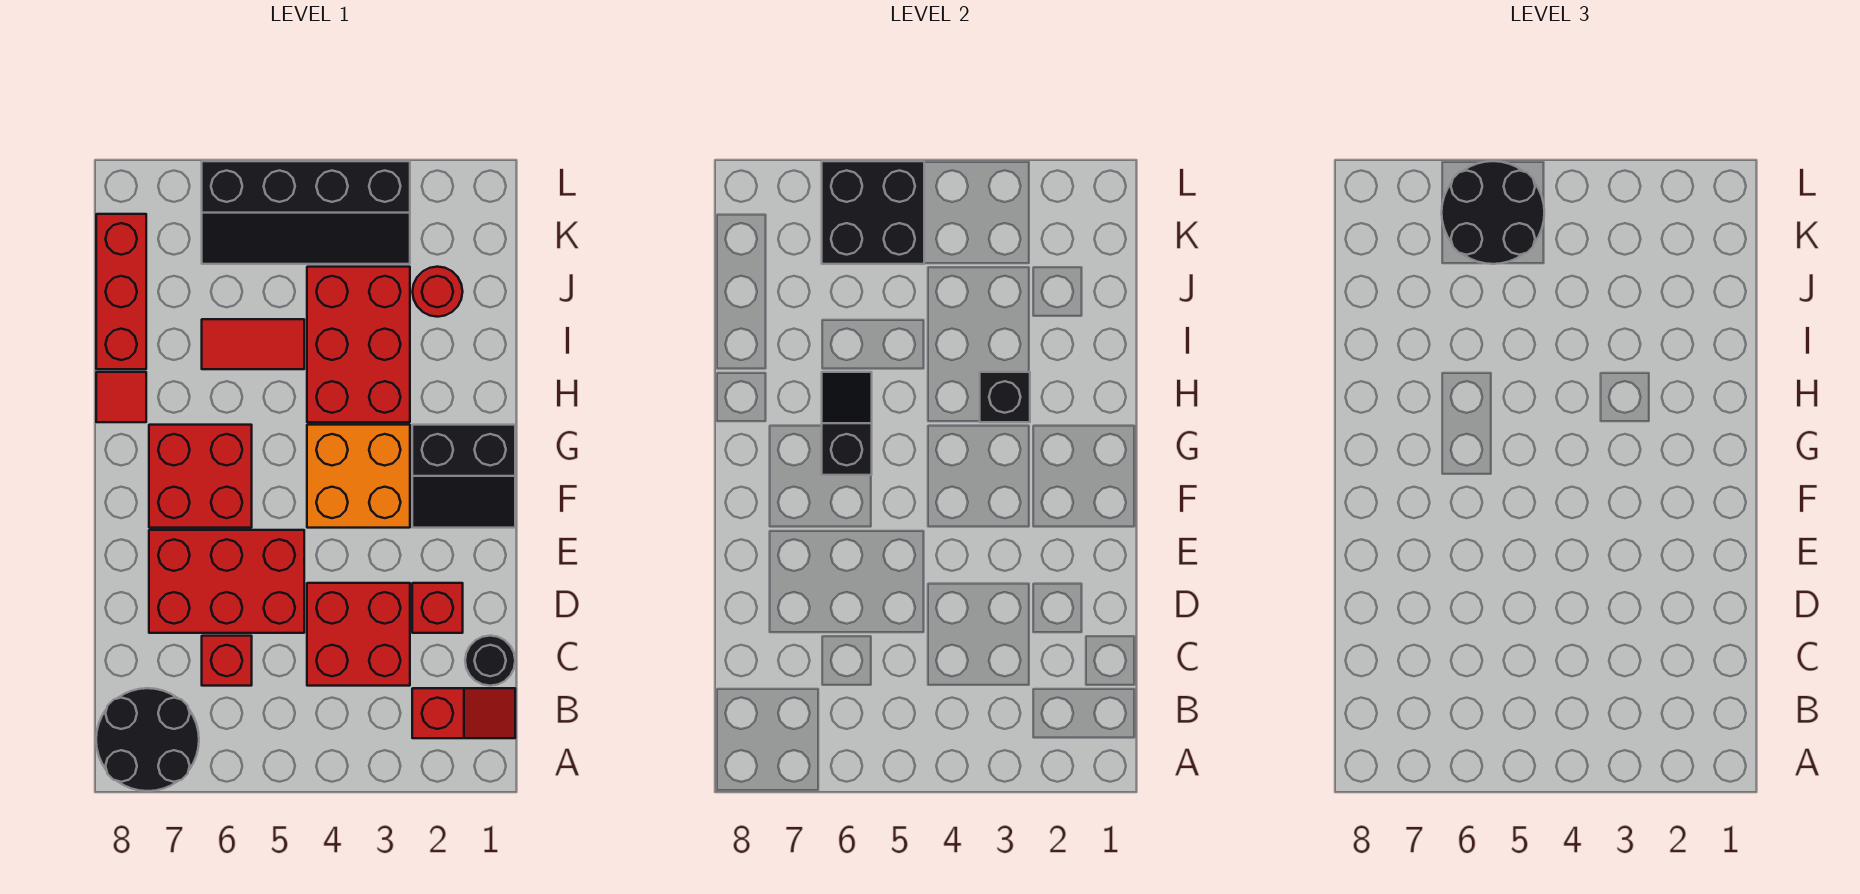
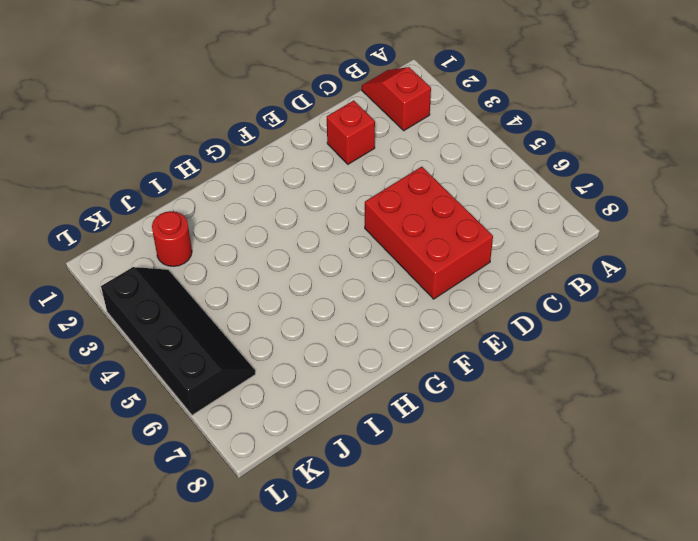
none -> black 2x2 round brick [96,688,199,791]
none -> black 1x1 round brick [465,636,515,686]
none -> red 2x2 brick [307,583,410,686]

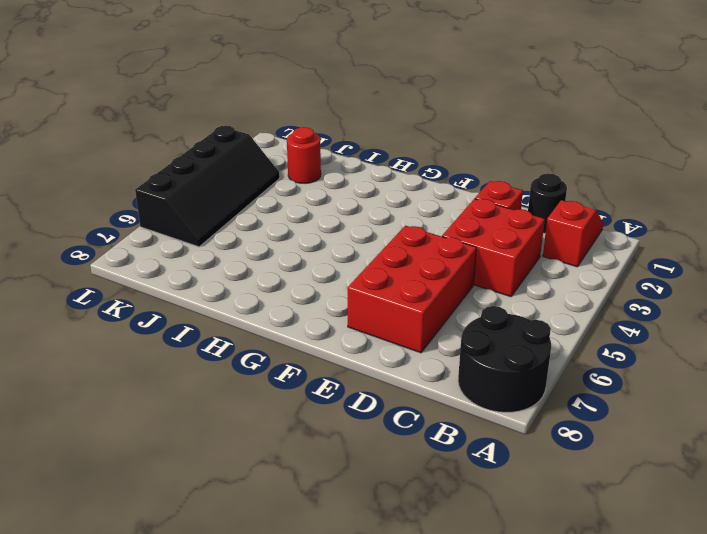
none -> red 1x1 brick [202,636,252,686]
none -> black 2x2 slope [412,425,515,528]
none -> orange 2x2 brick [307,425,410,528]

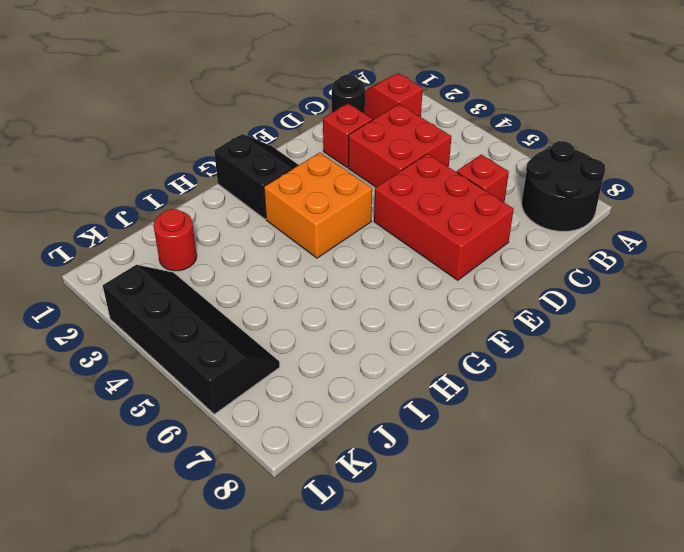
none -> red 2x2 brick [149,425,252,528]
none -> red 2x3 brick [307,267,410,422]
none -> red 1x1 tile [96,372,146,422]

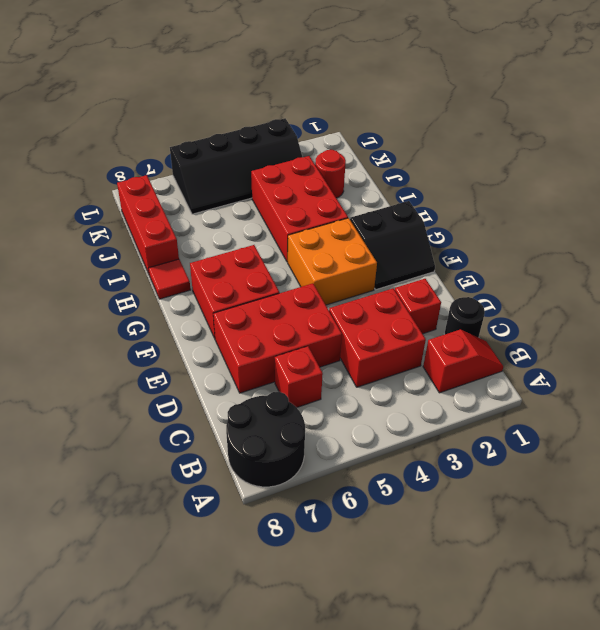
none -> red 1x2 tile [202,319,304,369]
none -> black 1x2 slope [822,372,872,475]
none -> black 1x1 brick [980,372,1030,422]

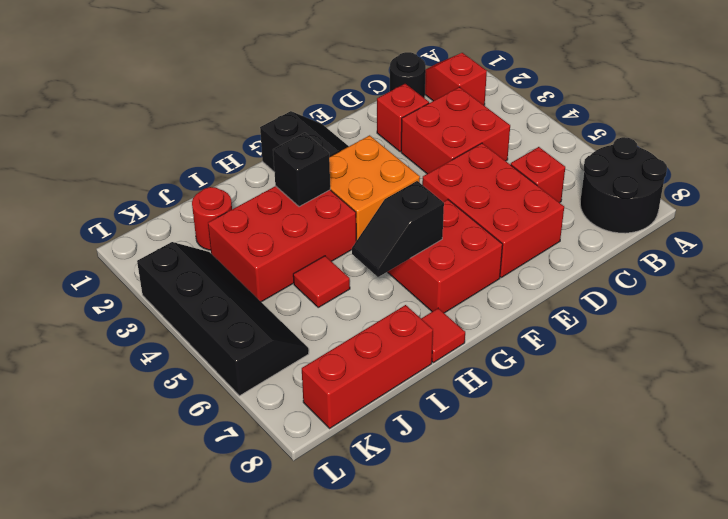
red 1x1 tile [293,256,350,307] -> red 1x2 tile [202,319,304,369]
none -> black 2x2 brick [822,161,924,264]
none -> black 2x2 round brick [1442,161,1544,264]

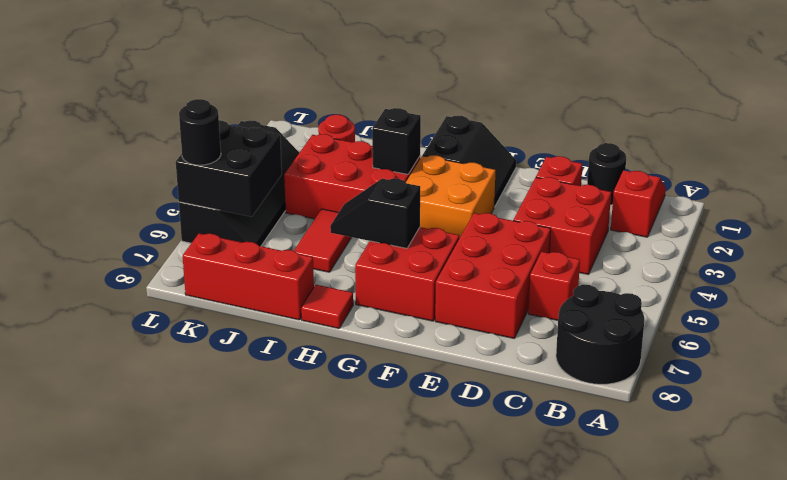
black 1x1 round brick [179,99,221,165] -> black 2x2 round brick [1442,161,1544,264]

